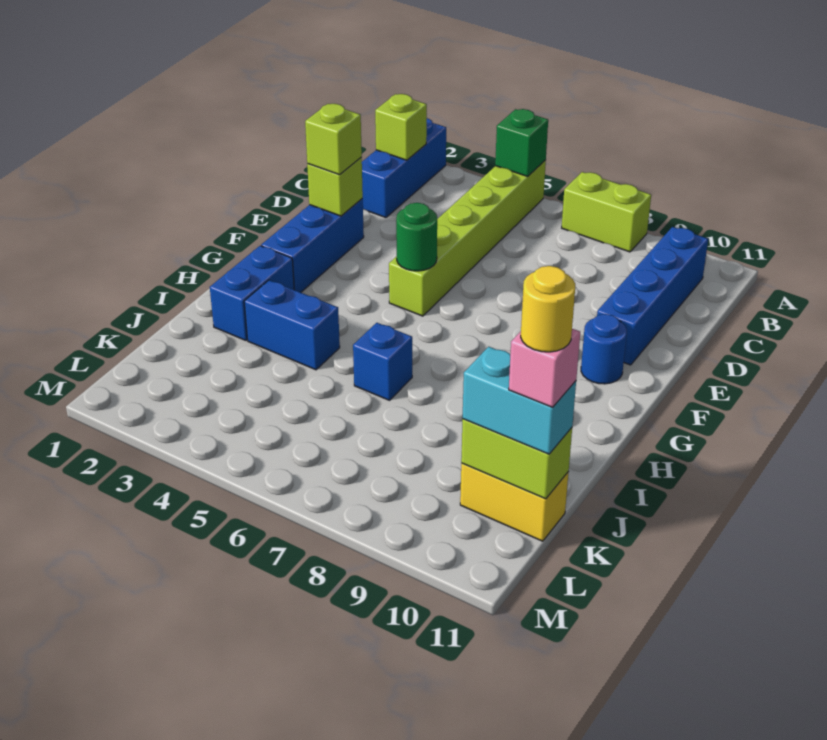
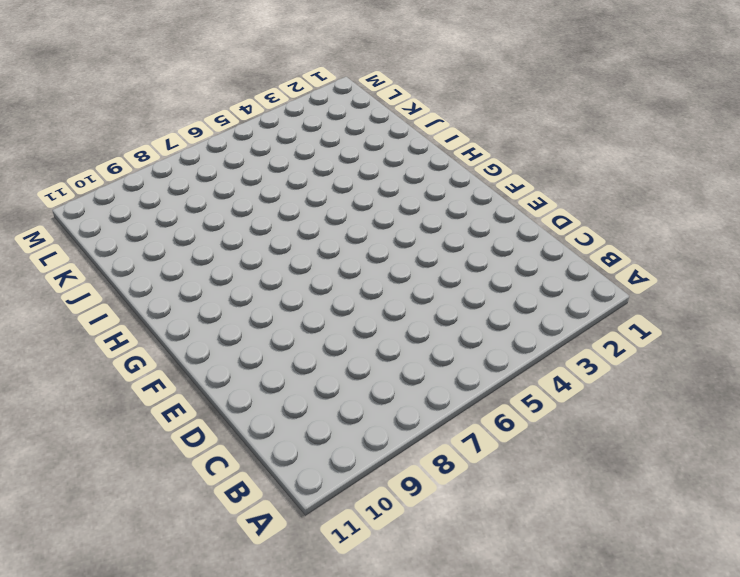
none -> blue 1x3 brick [362,118,446,218]
none -> lime 1x6 brick [389,160,546,316]
none -> lime 1x2 brick [562,172,651,252]

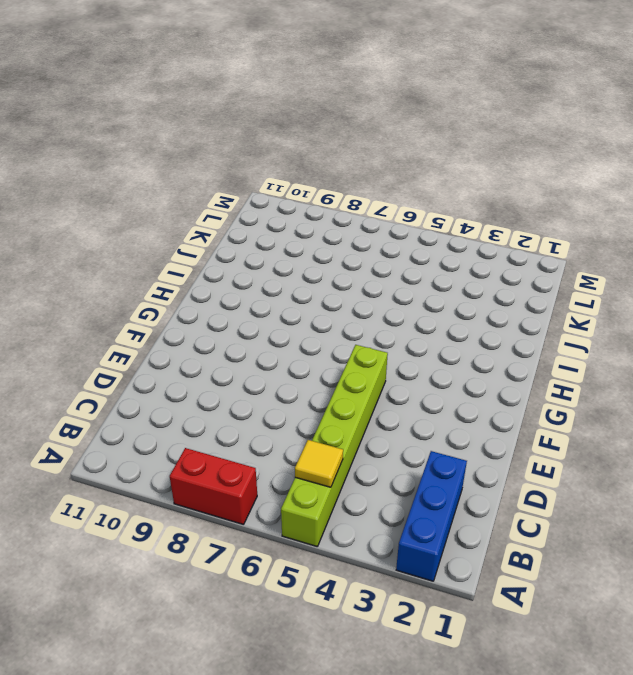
red 1x2 brick [170,448,257,525] -> lime 1x2 brick [562,172,651,252]
yellow 1x1 tile [295,440,343,487] -> none
none -> blue 1x4 brick [597,227,708,365]
none -> blue 1x3 brick [261,199,364,292]
none -> blue 1x1 round brick [581,314,627,384]

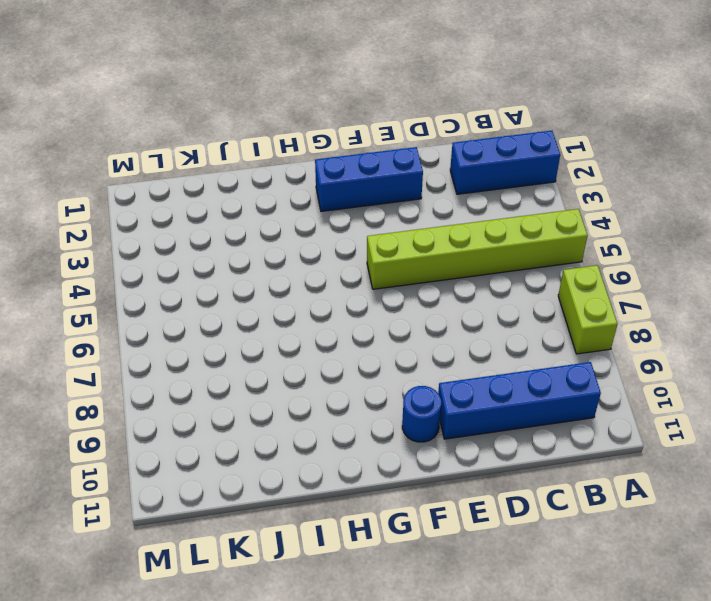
none -> blue 1x2 brick [210,246,294,340]
none -> blue 1x2 brick [244,280,340,370]
none -> blue 1x1 brick [353,323,412,400]

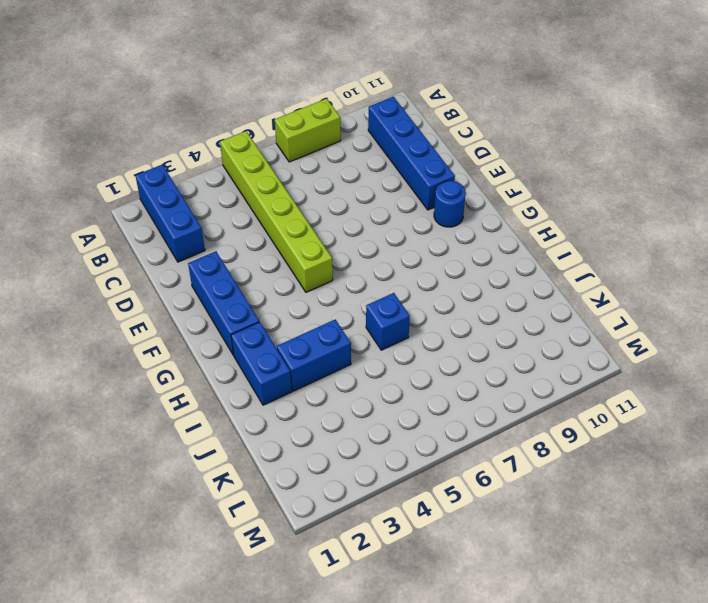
none -> yellow 1x2 brick [460,464,569,541]
none -> green 1x1 brick [495,109,548,176]
none -> lime 1x1 brick [375,94,427,160]

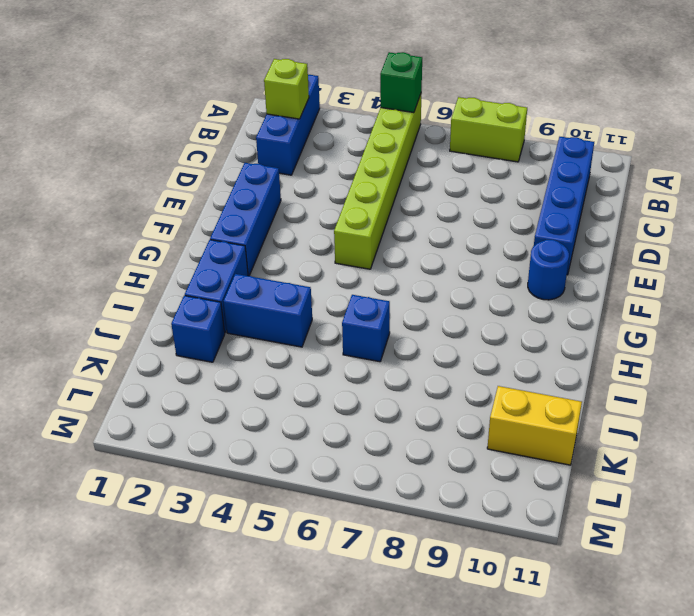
blue 1x1 brick [171,296,225,362] -> none
none -> lime 1x1 brick [307,158,363,216]
none -> green 1x1 round brick [396,203,437,271]
none -> lime 1x2 brick [461,419,572,499]

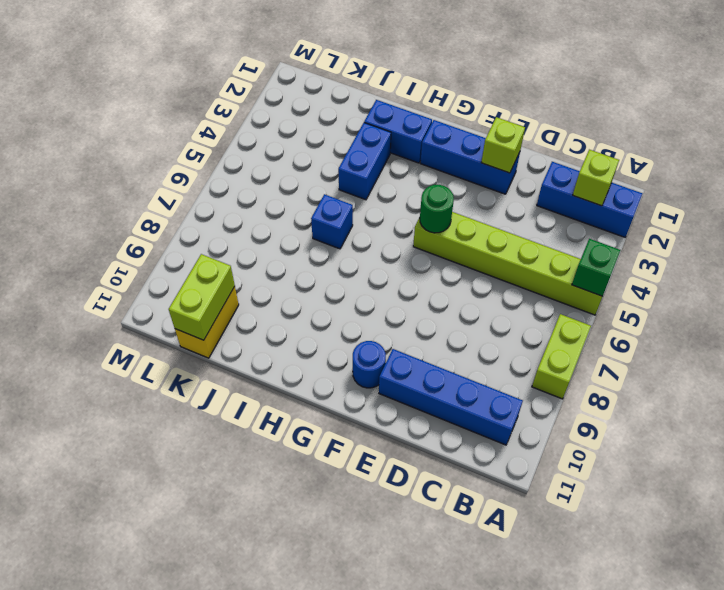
none -> lime 1x1 brick [305,104,362,175]
none -> cyan 1x2 brick [463,347,576,454]
none -> pink 1x1 brick [509,329,580,407]

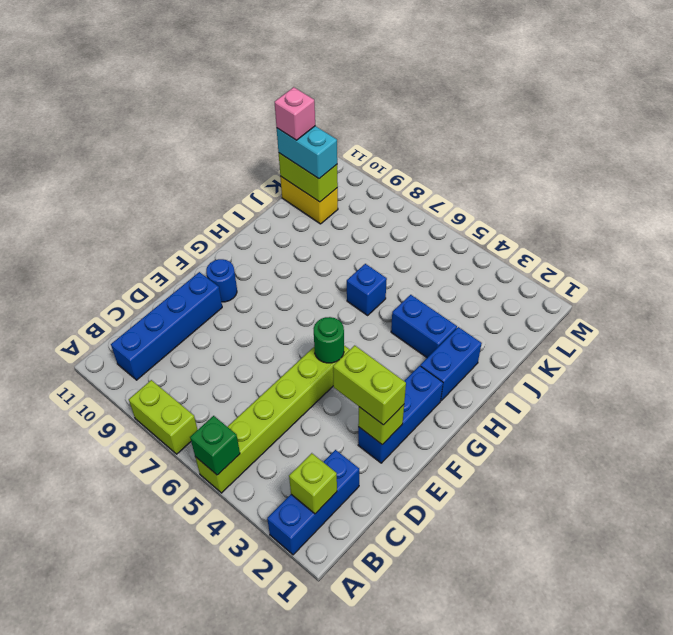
lime 1x2 brick [333,345,406,425] -> lime 1x1 brick [305,104,362,175]
none -> yellow 1x1 round brick [521,266,575,352]

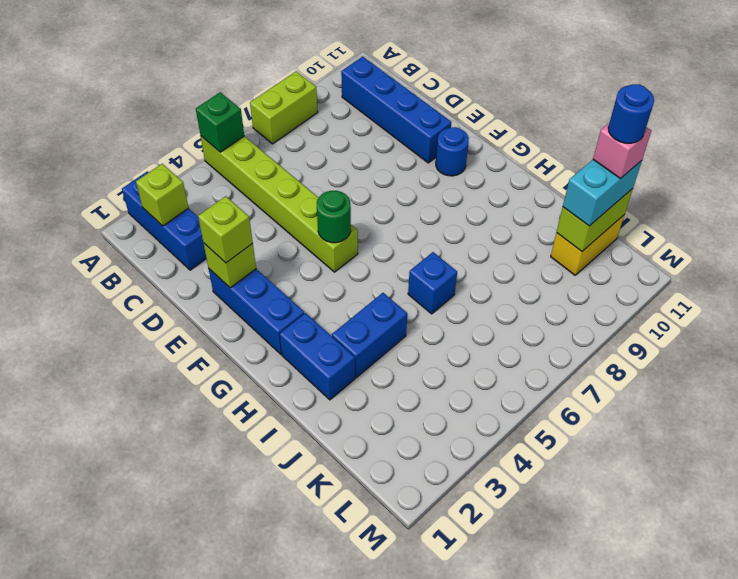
blue 1x1 round brick [608,84,654,143] -> yellow 1x1 round brick [521,266,575,352]

